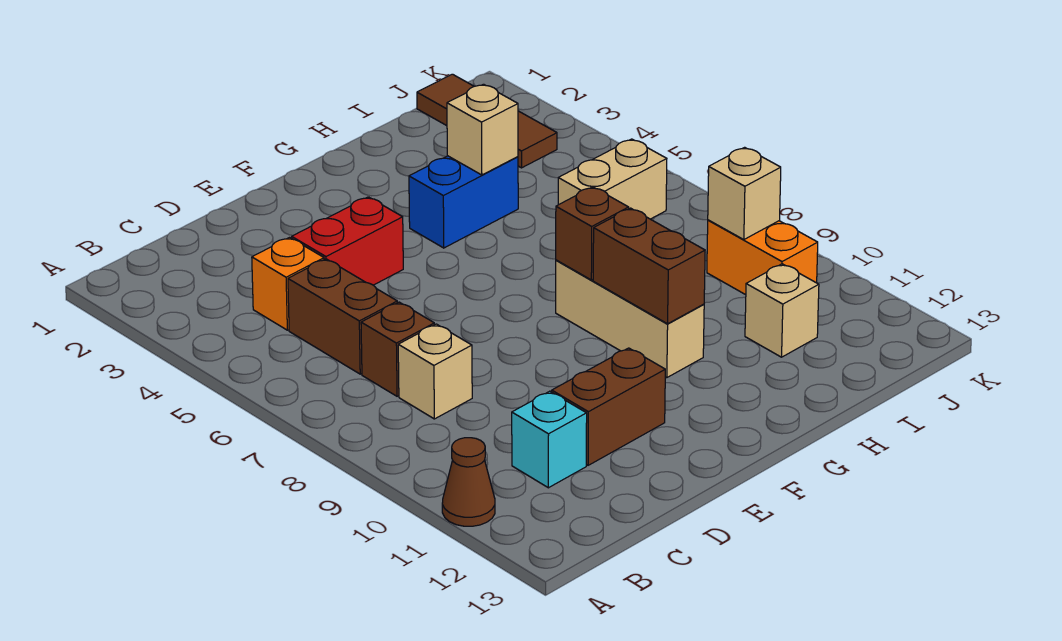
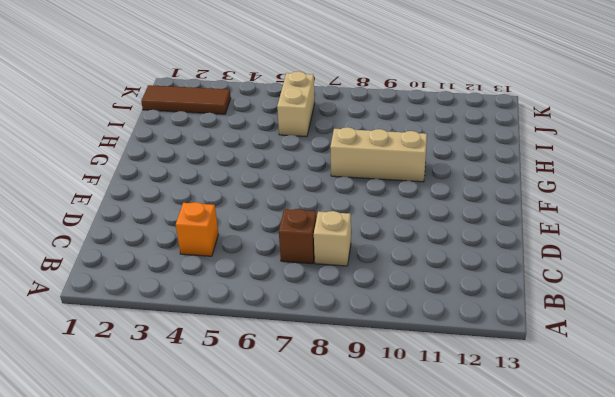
none -> brown 1x1 cone [442,438,495,526]
none -> brown 1x2 brick [288,259,397,374]
none -> cyan 1x1 brick [512,391,587,488]

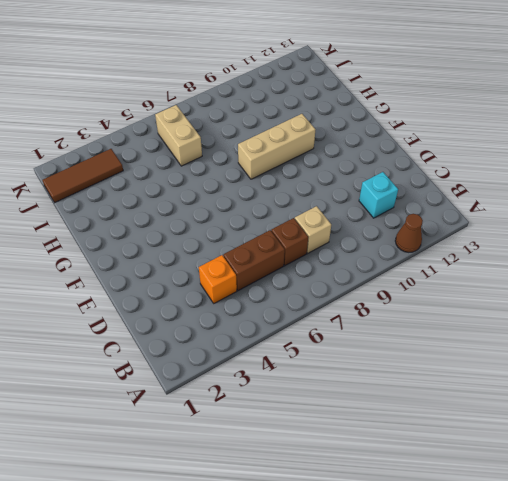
none -> red 1x2 brick [292,197,403,285]
none -> brown 1x2 brick [552,348,665,465]
none -> blue 1x2 brick [409,156,518,248]

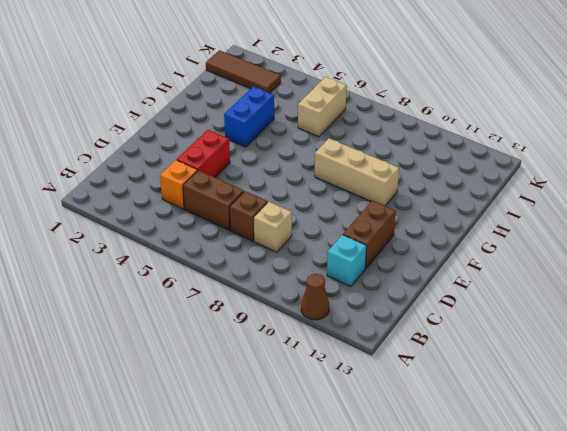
none -> tan 1x1 brick [745,264,819,357]
none -> orange 1x2 brick [707,220,818,295]
none -> brown 1x1 brick [556,187,629,280]

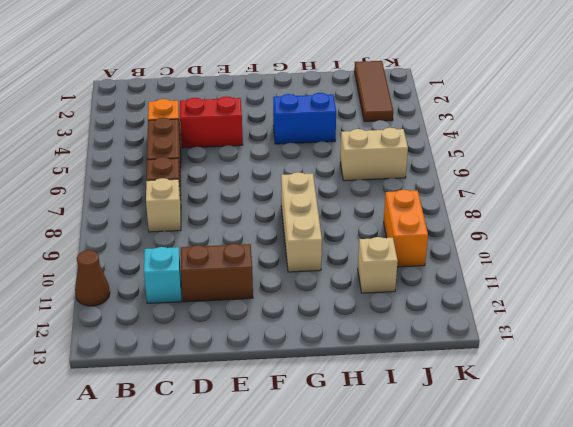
none -> brown 1x1 brick [556,187,629,280]
none -> brown 1x2 brick [593,208,705,324]
none -> tan 1x1 brick [447,84,518,175]

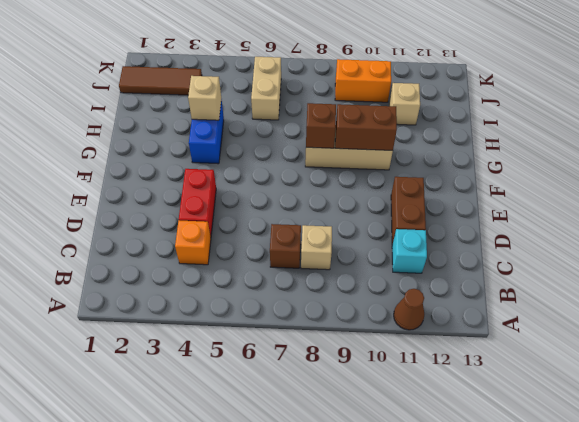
none -> brown 1x2 brick [288,259,397,374]
none -> tan 1x1 brick [708,147,781,240]

